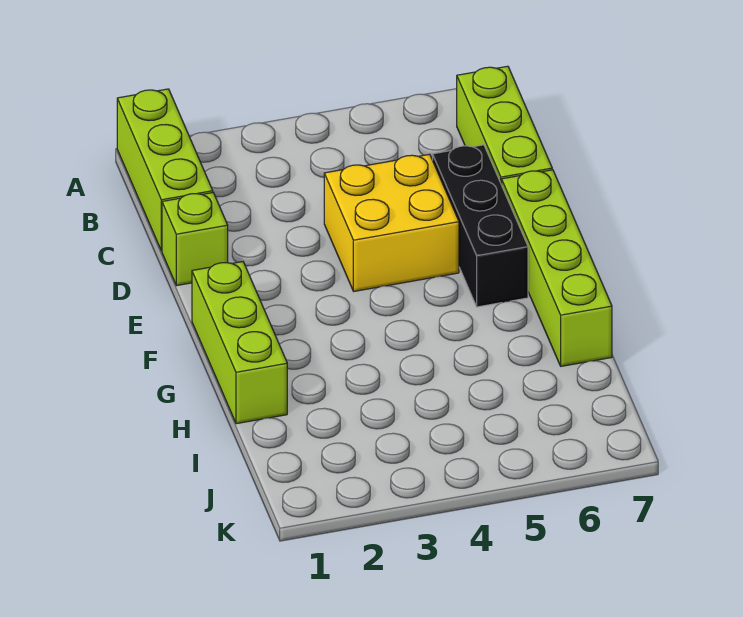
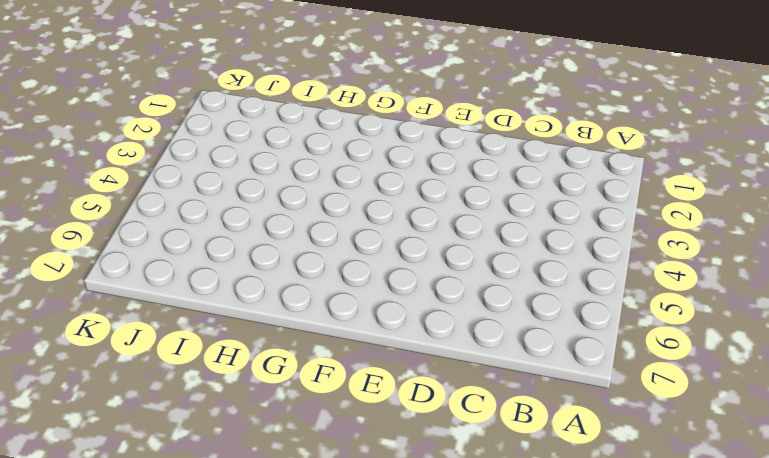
none -> lime 1x3 brick [117,89,213,251]
none -> lime 1x3 brick [457,66,552,185]

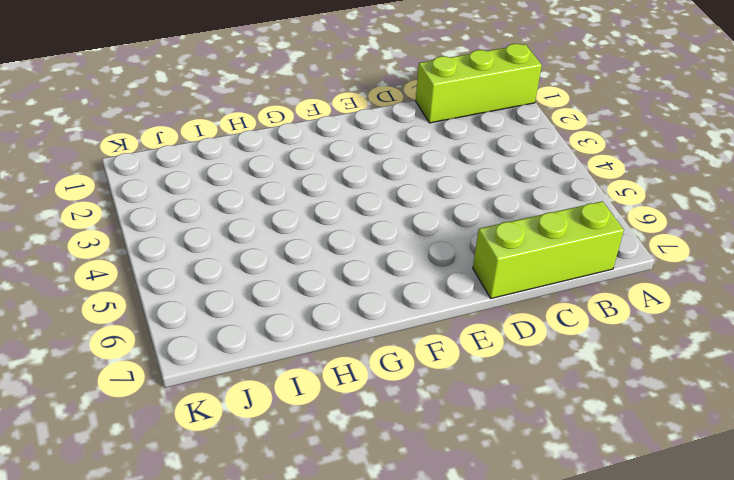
none -> lime 1x1 brick [162,193,228,286]
none -> yellow 2x2 brick [324,154,459,291]

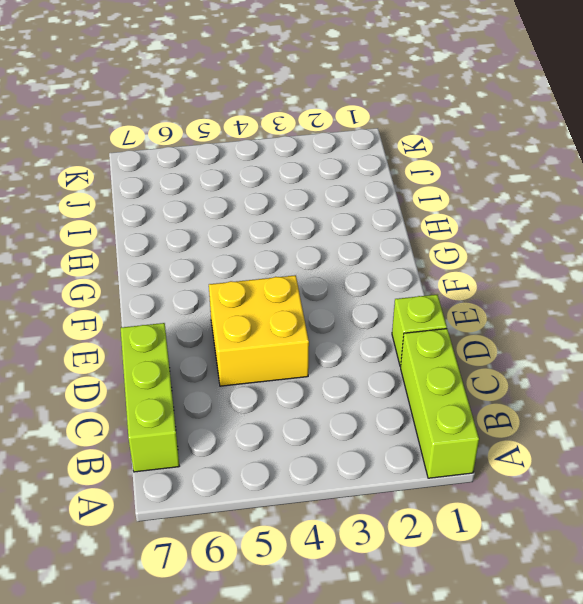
none -> black 1x3 brick [433,145,528,307]
none -> lime 1x4 brick [502,170,612,366]

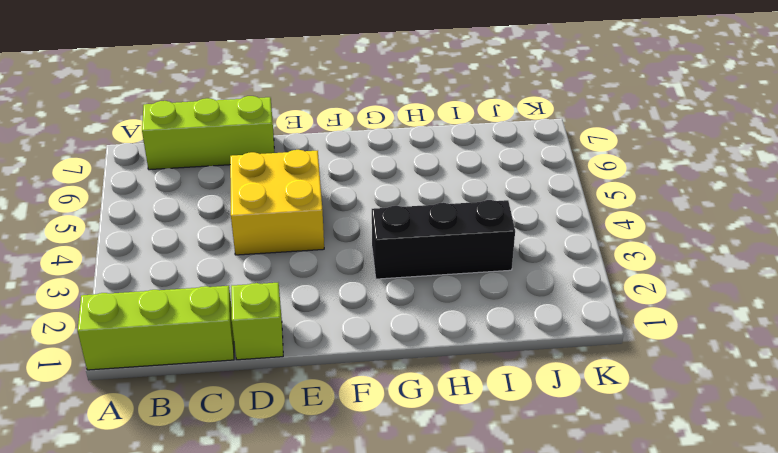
black 1x3 brick [372,200,515,279] -> black 1x3 brick moved to [433,145,528,307]
none -> lime 1x4 brick [502,170,612,366]
none -> lime 1x3 brick [192,262,287,424]

